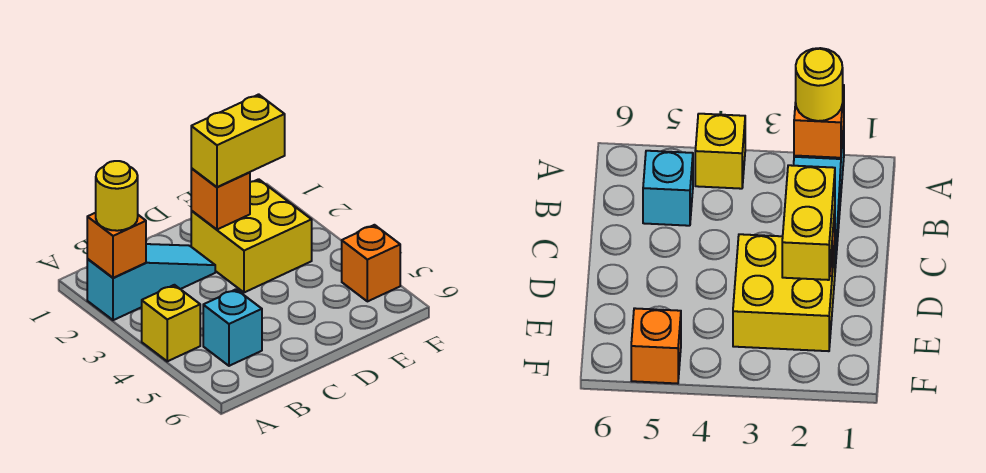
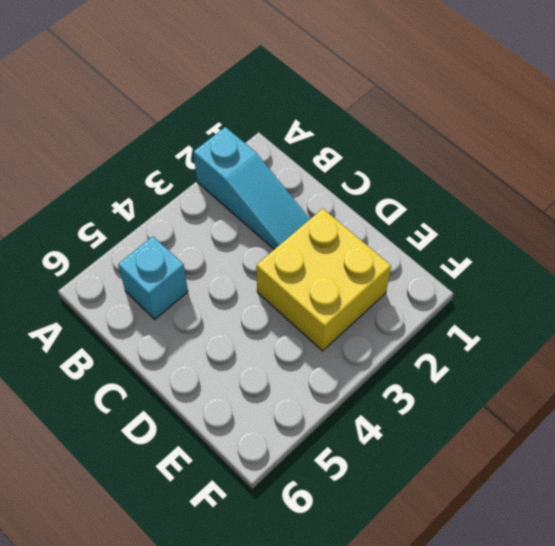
none -> yellow 1x1 brick [142,285,200,361]
none -> orange 1x1 brick [342,225,400,301]

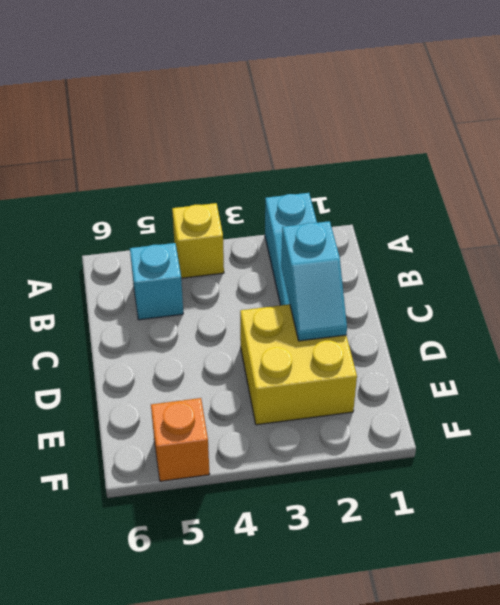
cyan 1x2 slope [281,221,347,341] -> orange 1x1 brick [191,168,250,229]
none -> orange 1x1 brick [87,213,146,278]
none -> yellow 1x1 round brick [96,161,138,231]

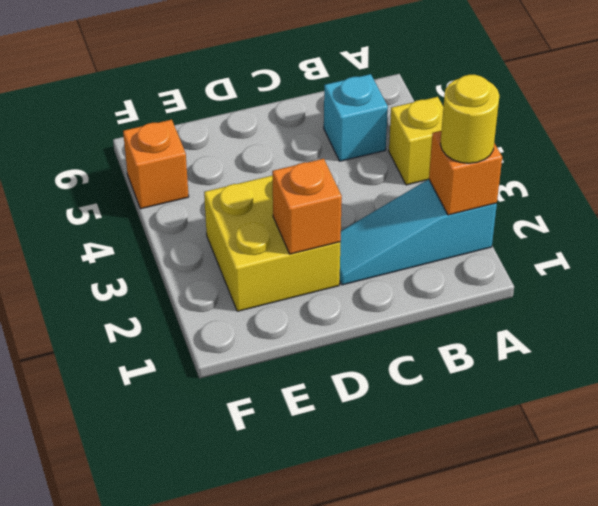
none -> yellow 1x2 brick [191,94,285,187]

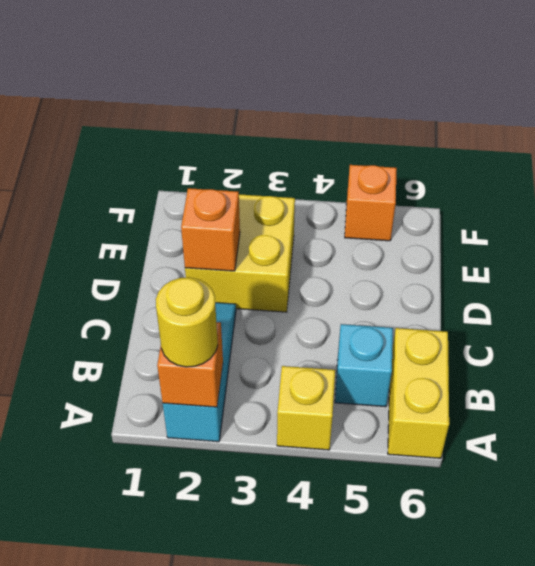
yellow 1x2 brick [388,328,449,458] -> yellow 1x2 brick moved to [191,94,285,187]

